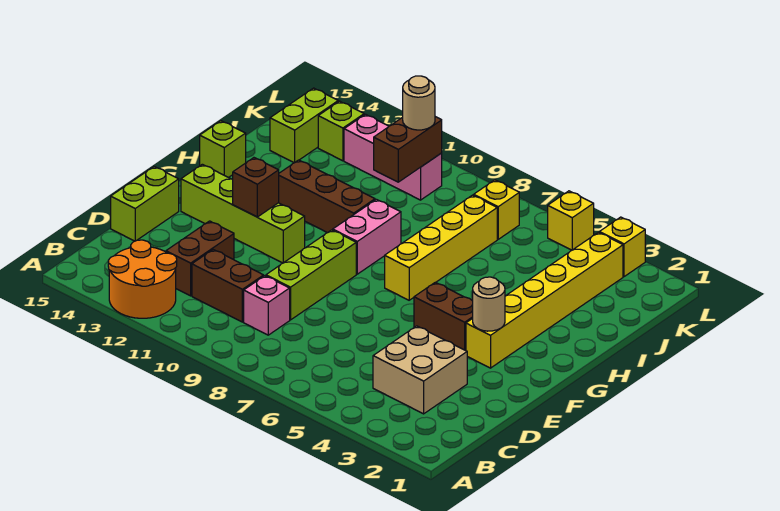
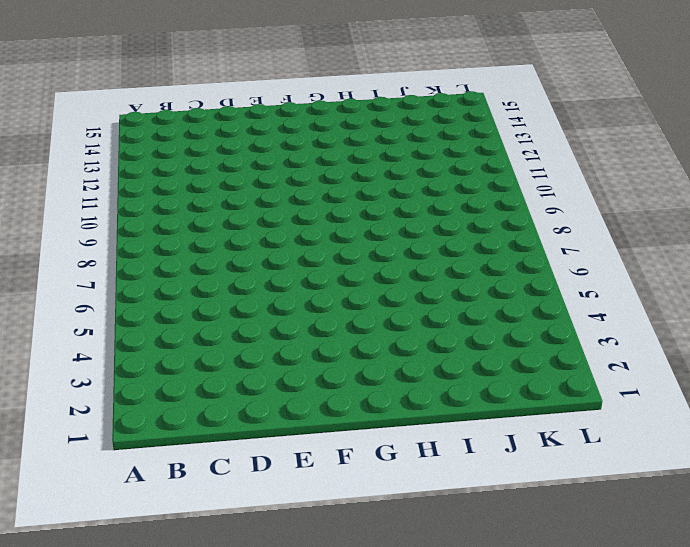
none -> orange 2x2 round brick [108,240,177,318]
none -> tan 2x2 brick [373,326,467,414]
none -> pink 1x1 brick [244,276,290,335]

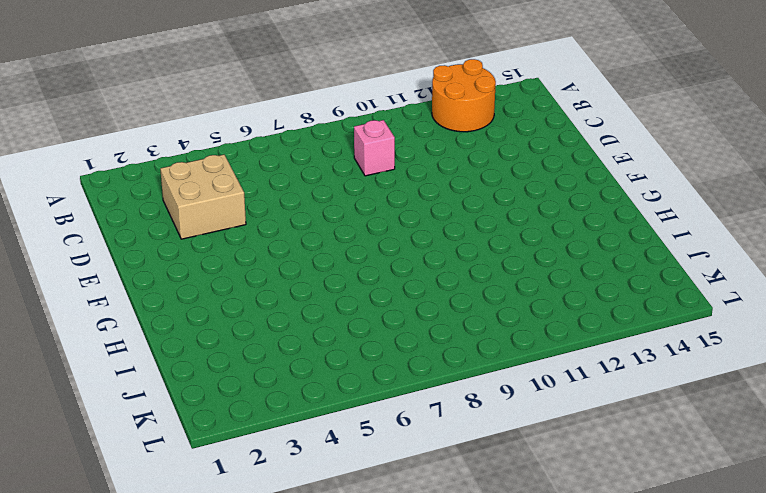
none -> brown 1x2 brick [192,250,264,322]
none -> brown 1x2 brick [166,221,234,296]
none -> lime 1x3 brick [266,230,356,320]

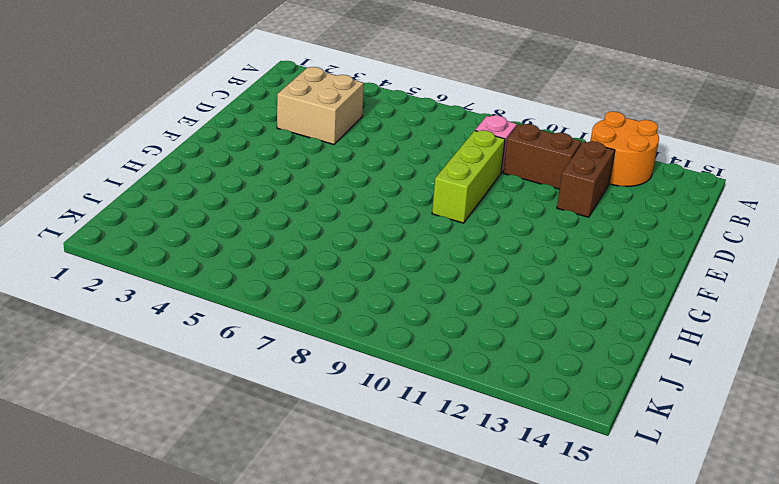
none -> lime 1x2 brick [111,167,179,241]
none -> yellow 1x6 brick [466,232,623,368]
none -> brown 1x2 brick [414,282,473,351]

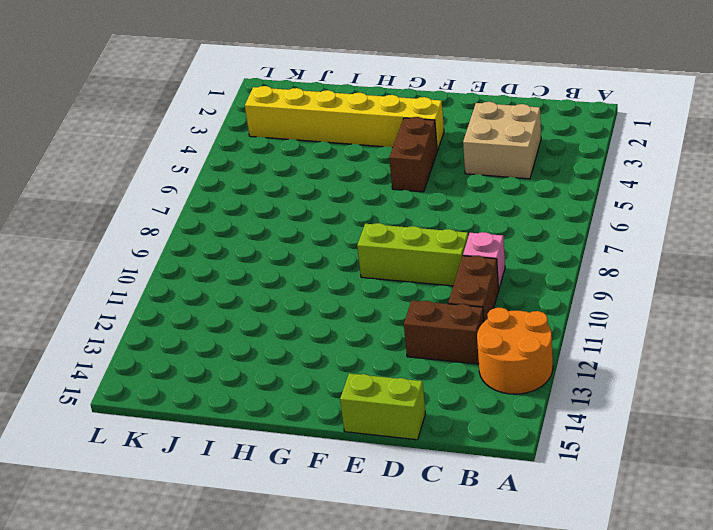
none -> lime 1x4 brick [181,164,305,263]
none -> yellow 1x4 brick [385,195,497,300]
none -> pink 1x2 brick [333,199,401,274]

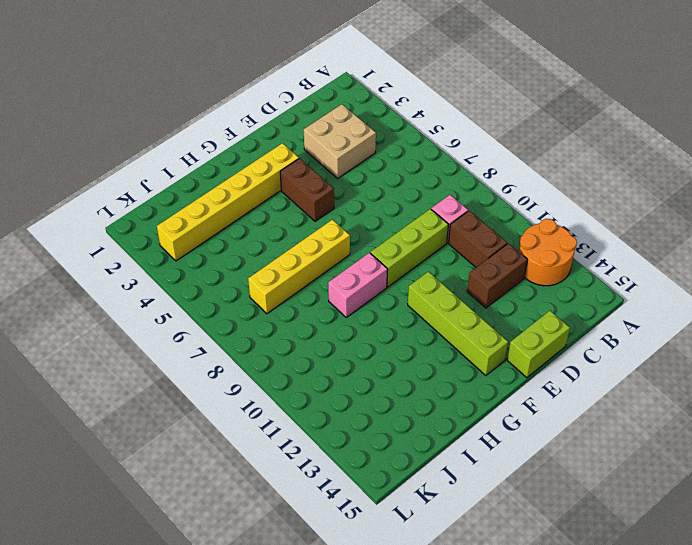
none -> brown 1x3 brick [279,160,375,233]
none -> lime 1x1 brick [200,121,246,178]
none -> lime 1x2 brick [270,88,338,163]

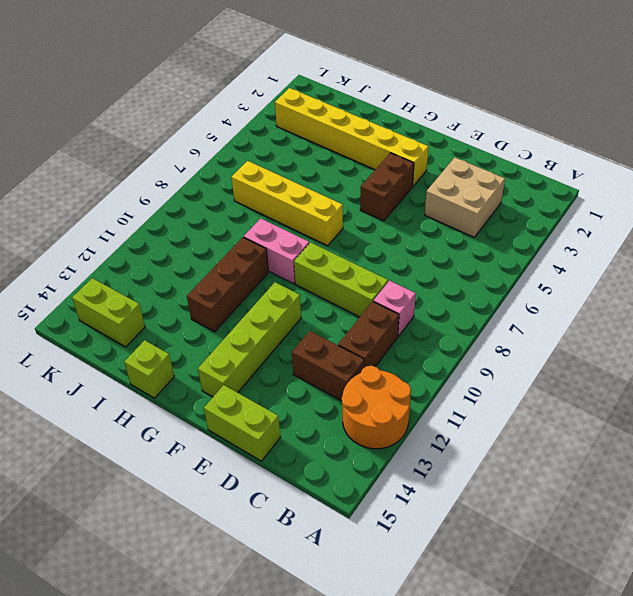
none -> yellow 1x1 brick [474,180,519,239]
none -> pink 1x3 brick [344,114,442,200]
none -> lime 1x1 brick [318,101,364,161]

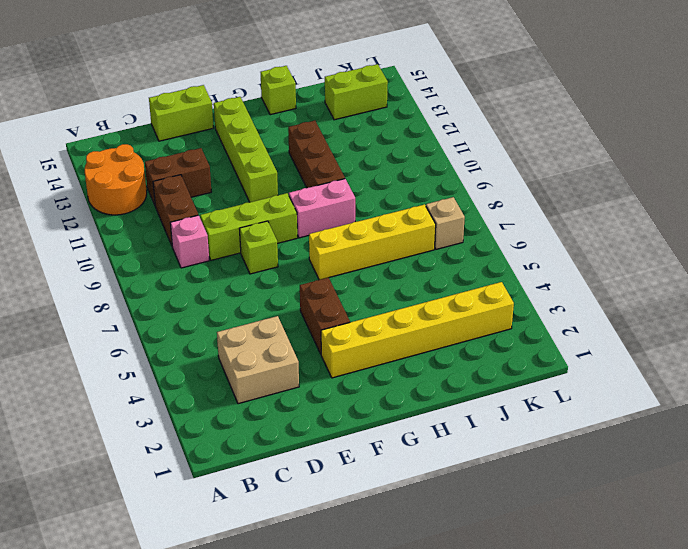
lime 1x1 brick [239,221,278,274] -> lime 1x1 brick moved to [318,101,364,161]
tan 1x1 brick [426,197,465,249] -> yellow 1x1 brick [474,180,519,239]
none -> pink 1x3 brick [344,114,442,200]
none -> yellow 1x1 brick [599,217,645,277]
none -> yellow 1x1 brick [548,191,594,250]

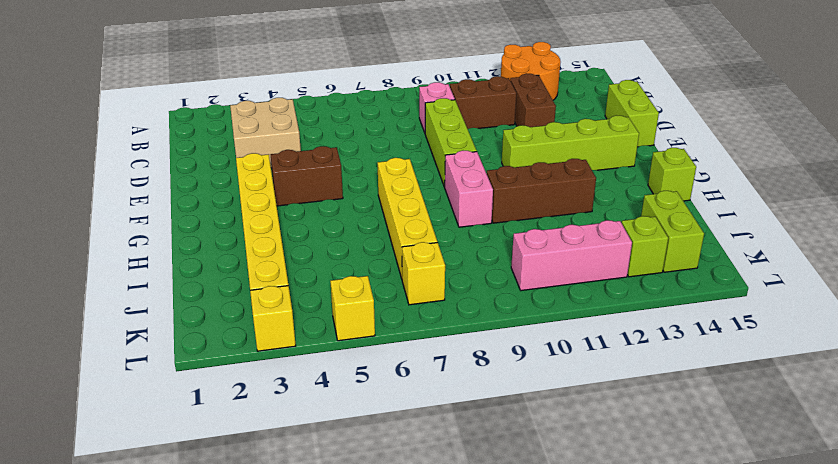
none -> tan 1x1 round brick [473,277,505,331]
none -> brown 1x1 brick [233,158,279,217]
none -> brown 1x2 brick [374,117,442,182]

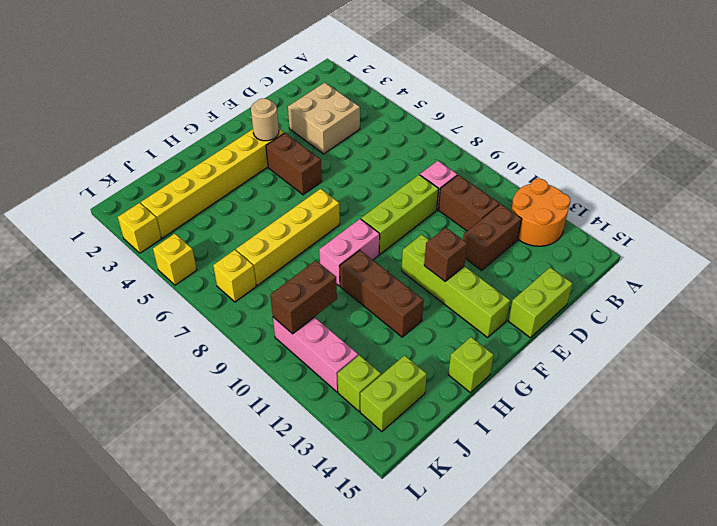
none -> tan 1x1 round brick [403,76,435,130]

